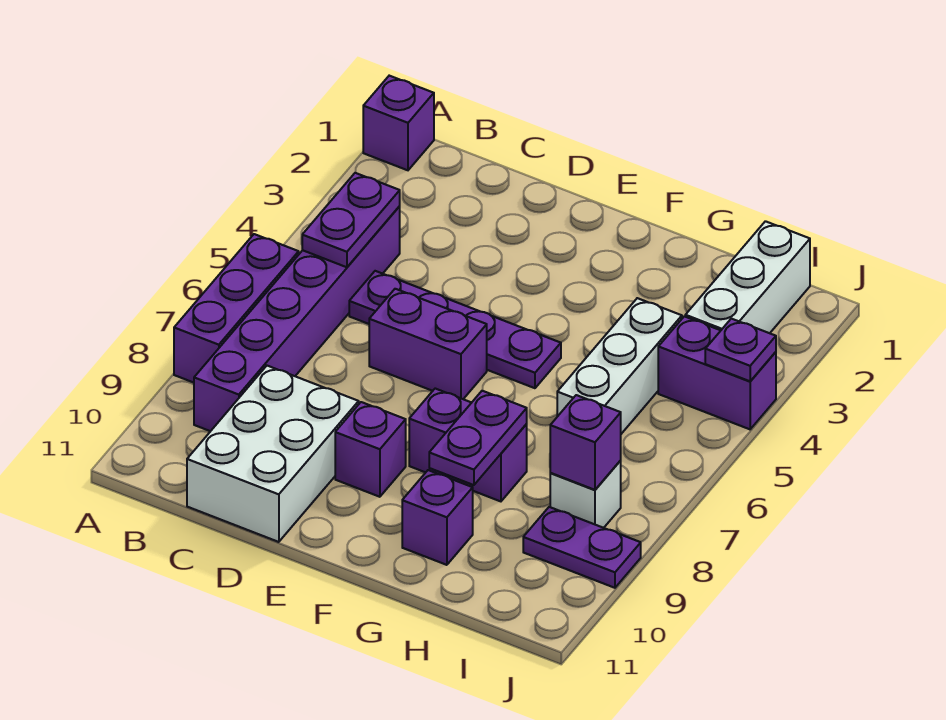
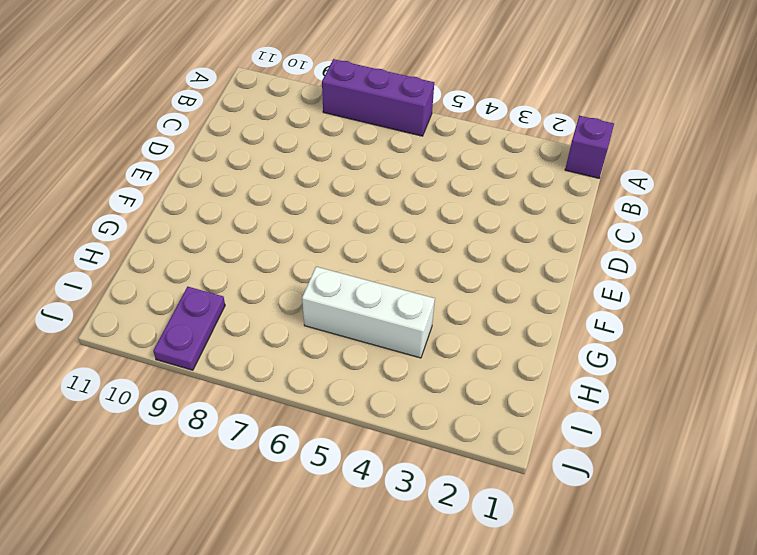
none -> purple 1x6 brick [194,206,400,431]
none -> purple 1x4 plate [349,271,561,388]
none -> white 2x3 brick [187,366,359,542]

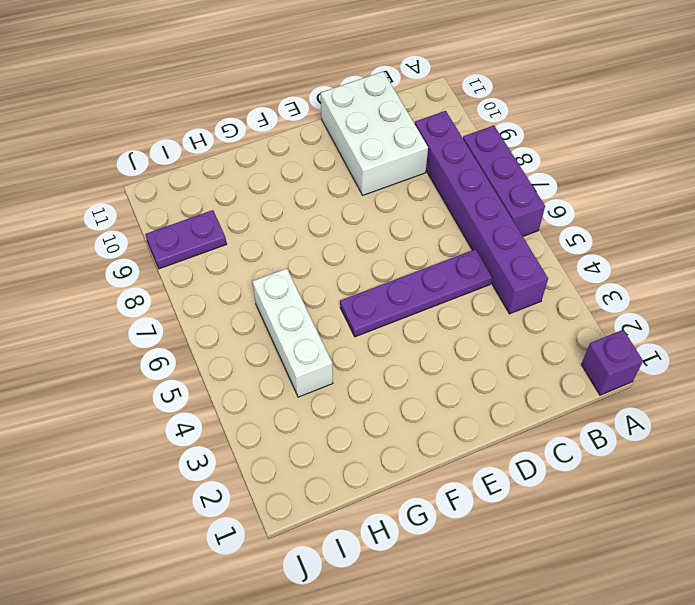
none -> purple 1x2 brick [369,289,487,399]
none -> purple 1x1 brick [335,402,406,497]
none -> purple 1x2 brick [409,389,527,501]

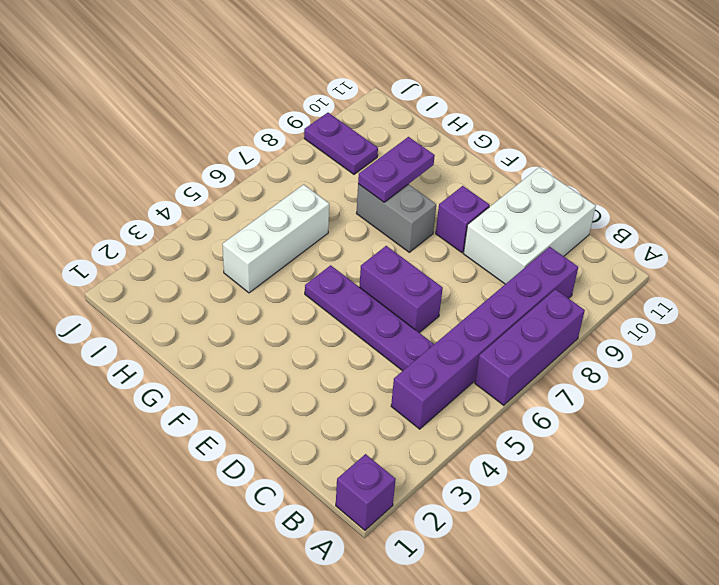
grey 1x2 brick [356,184,436,252] -> purple 1x2 brick [409,389,527,501]
none -> purple 1x1 brick [402,470,473,565]
none -> white 1x3 brick [685,221,810,333]
none -> purple 1x2 brick [658,316,776,429]

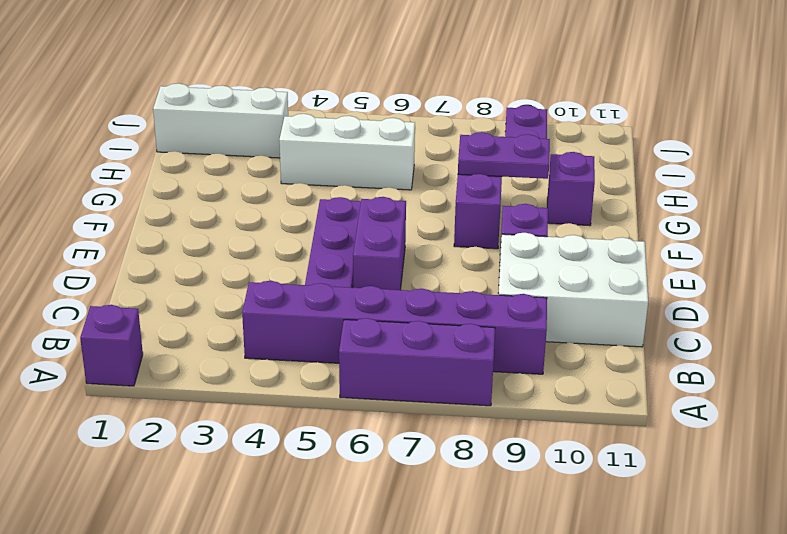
none -> purple 1x2 brick [658,316,776,429]
none -> white 1x1 brick [550,461,621,528]
none -> purple 1x2 plate [302,173,400,267]

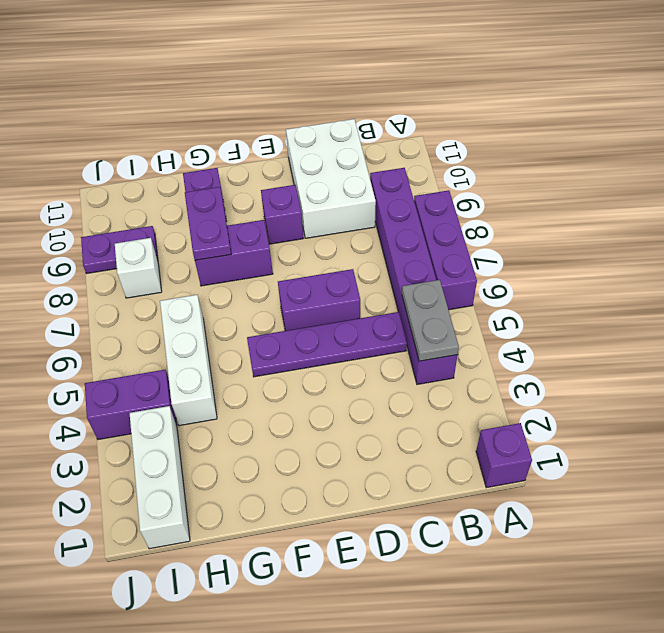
grey 1x2 plate [402,280,459,361] -> purple 1x2 plate [302,173,400,267]
none -> purple 1x1 brick [550,395,621,490]
none -> purple 1x1 plate [705,319,776,381]

